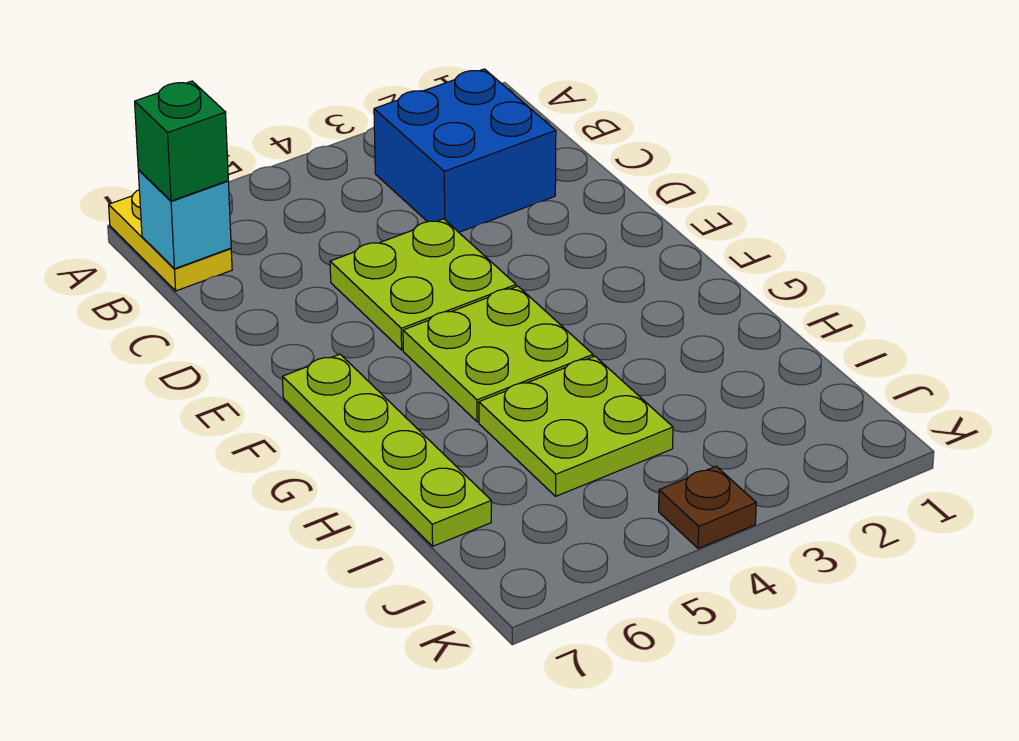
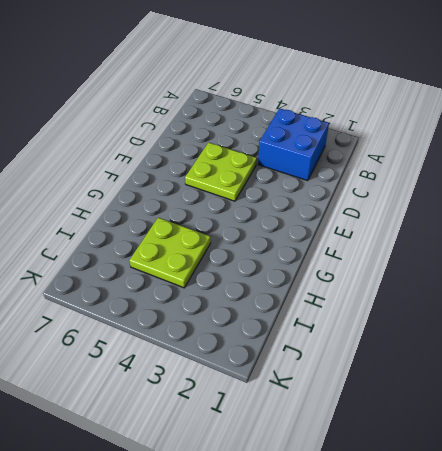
none -> yellow 1x2 plate [109,190,232,291]
none -> lime 2x2 plate [403,286,593,422]

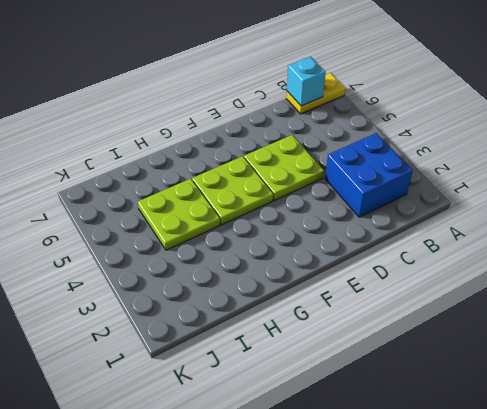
none -> lime 1x4 plate [283,354,491,546]
none -> brown 1x1 plate [659,466,756,549]

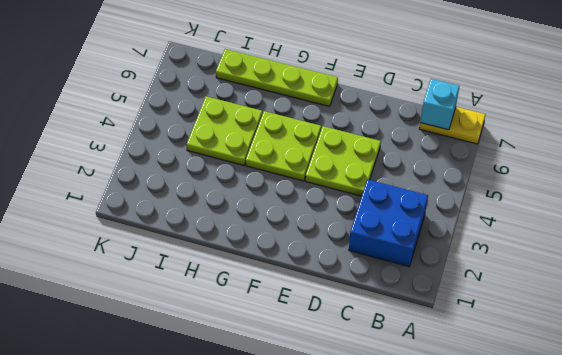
none -> brown 1x1 plate [659,466,756,549]
none -> green 1x1 brick [135,81,228,201]

